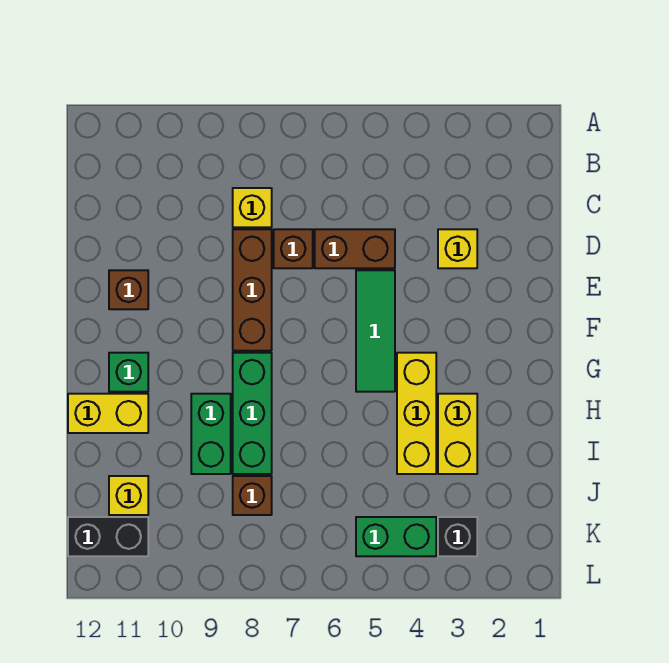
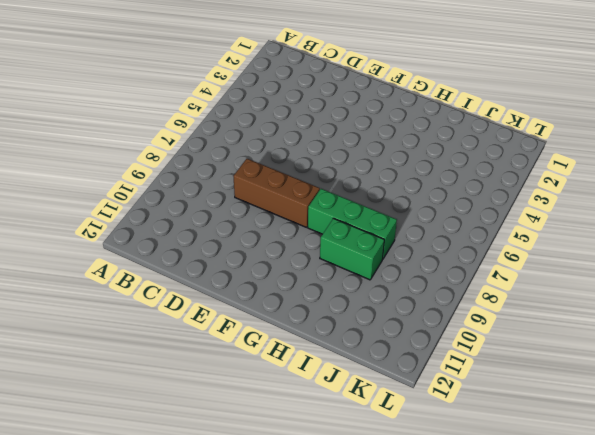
none -> yellow 1x1 brick [233,188,272,227]
none -> yellow 1x1 brick [438,229,477,268]
none -> brown 1x2 brick [315,229,395,268]

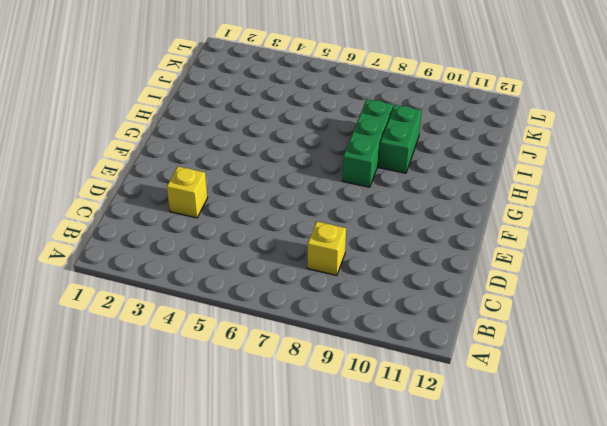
none -> brown 1x2 brick [315,229,395,268]
none -> brown 1x1 brick [274,229,313,268]
none -> brown 1x3 brick [233,229,272,351]

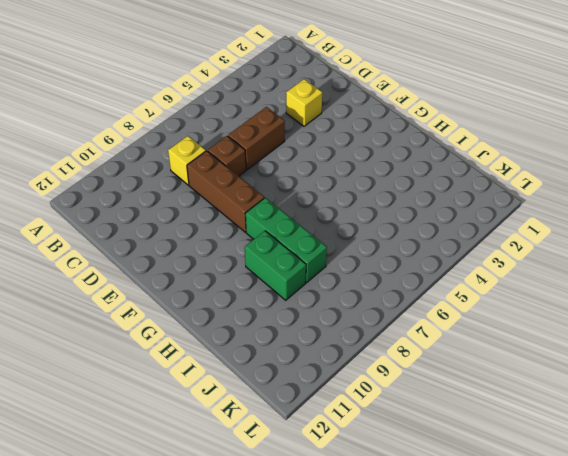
none -> green 1x3 tile [356,270,395,392]
none -> brown 1x1 brick [109,270,148,309]
none -> yellow 1x3 brick [397,353,436,474]

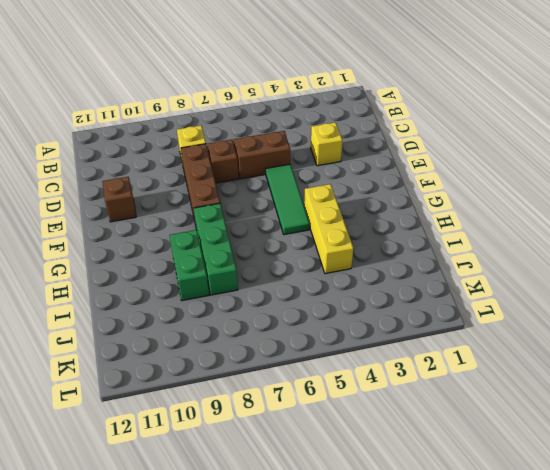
none -> green 1x1 brick [109,353,148,392]
none -> yellow 1x2 brick [438,394,477,474]
none -> yellow 1x2 brick [68,394,148,433]

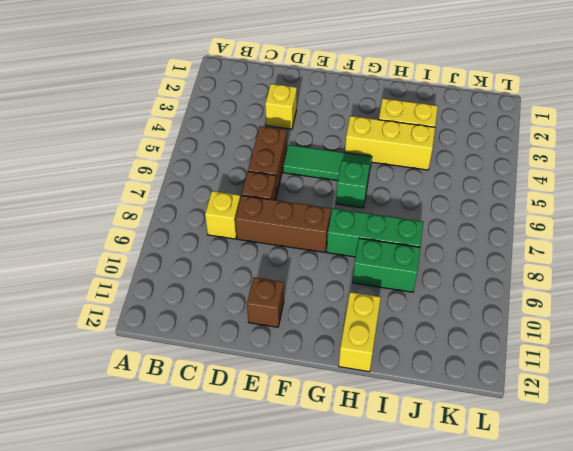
green 1x1 brick [336,161,370,208] -> green 1x1 brick moved to [109,353,148,392]
none -> brown 1x1 brick [233,476,272,515]
none -> yellow 1x1 brick [109,476,148,515]
none -> black 1x1 brick [438,517,477,556]

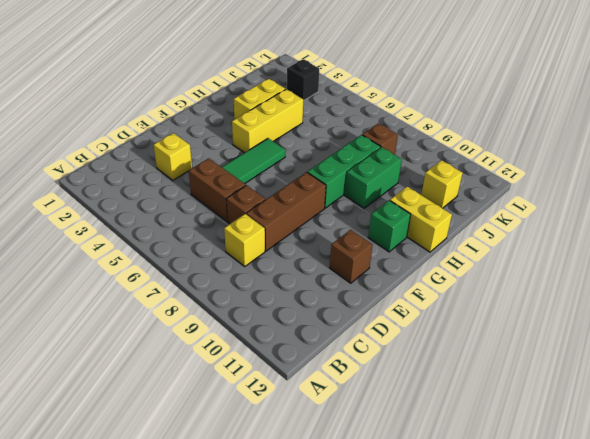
none -> green 1x2 brick [356,517,436,556]
none -> black 1x2 brick [68,517,148,556]

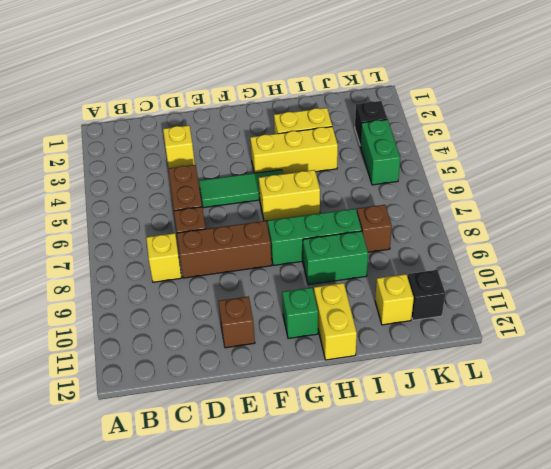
yellow 1x2 brick [259,170,320,221] -> none
black 1x1 brick [408,270,445,320] -> black 1x2 brick [68,517,148,556]

